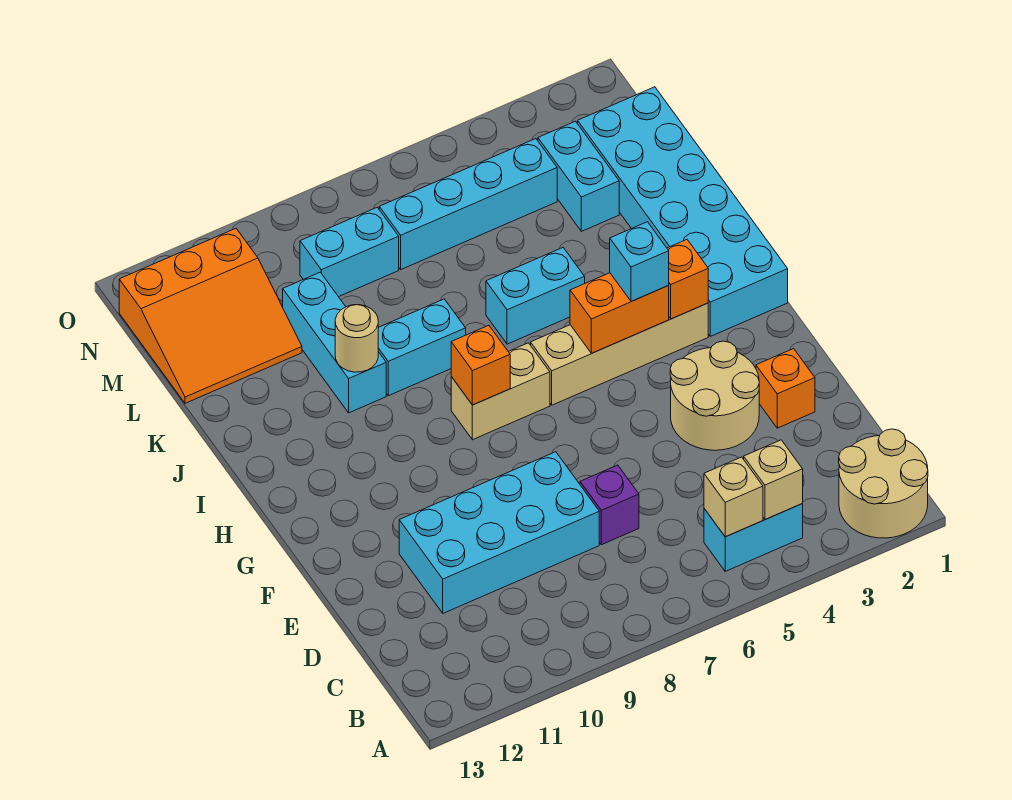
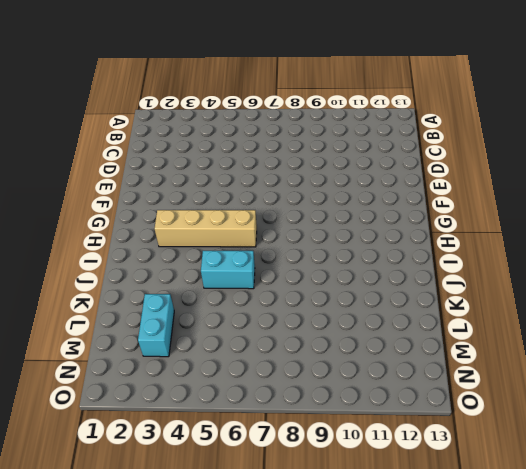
none -> tan 2x2 round brick [839,429,928,538]
none -> cyan 1x2 brick [704,504,803,571]
none -> purple 1x1 brick [580,465,639,545]

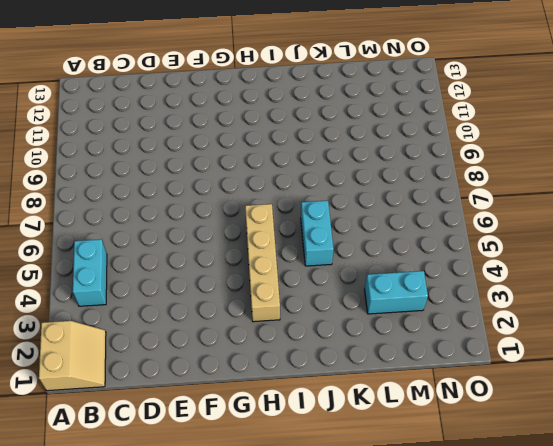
tan 2x2 slope [39,321,106,391] -> tan 2x2 round brick [839,429,928,538]
none -> purple 1x1 brick [580,465,639,545]
none -> cyan 2x4 brick [399,452,599,613]
none -> orange 1x1 brick [756,349,815,428]

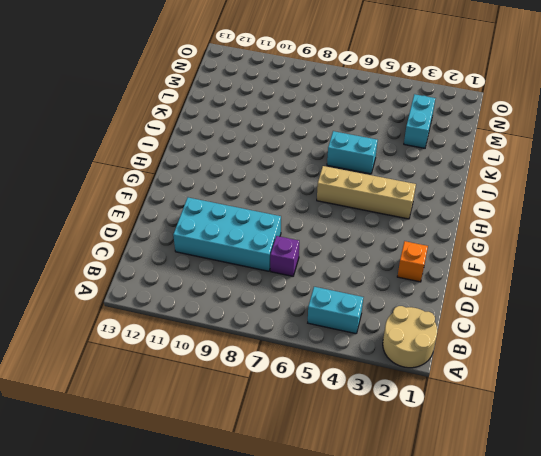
none -> tan 2x2 round brick [670,341,759,450]
none -> cyan 2x6 brick [578,87,788,336]
none -> tan 1x2 brick [451,343,550,440]

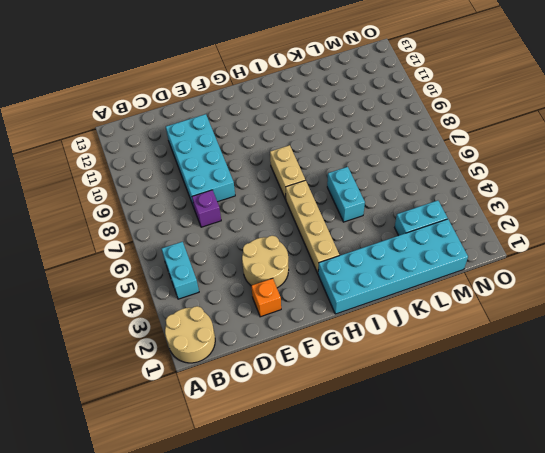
none -> cyan 1x2 brick [378,299,466,396]
none -> cyan 1x3 brick [283,272,386,413]
none -> orange 3x3 slope [119,229,302,403]

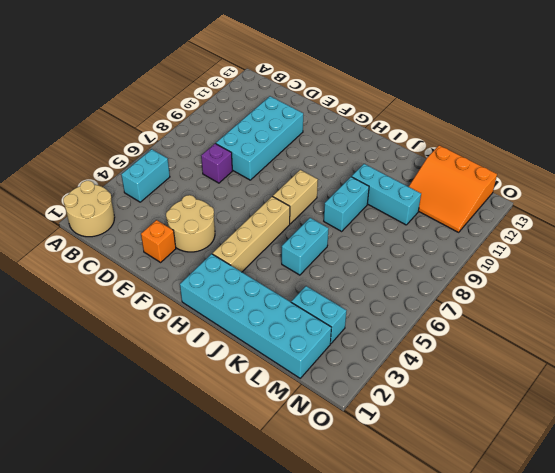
orange 3x3 slope [409,145,497,232] -> orange 3x3 slope turned to [119,229,302,403]
none -> cyan 1x4 brick [379,139,557,269]
none -> cyan 1x2 brick [300,207,399,297]
none -> tan 1x1 brick [744,440,803,520]

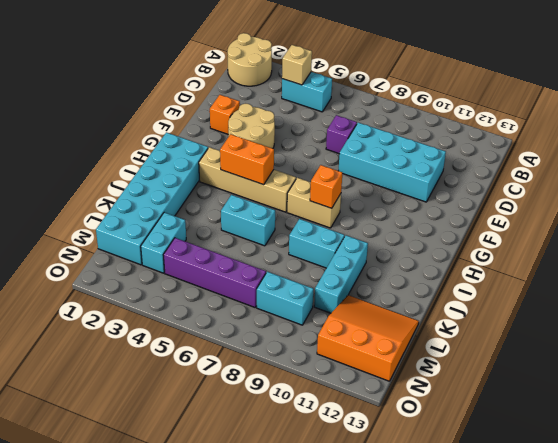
purple 1x4 brick [164,238,266,307] -> cyan 1x4 brick [379,139,557,269]
none -> tan 1x1 brick [704,457,763,537]
none -> orange 1x1 brick [667,240,708,319]
none -> tan 1x1 round brick [335,305,378,372]

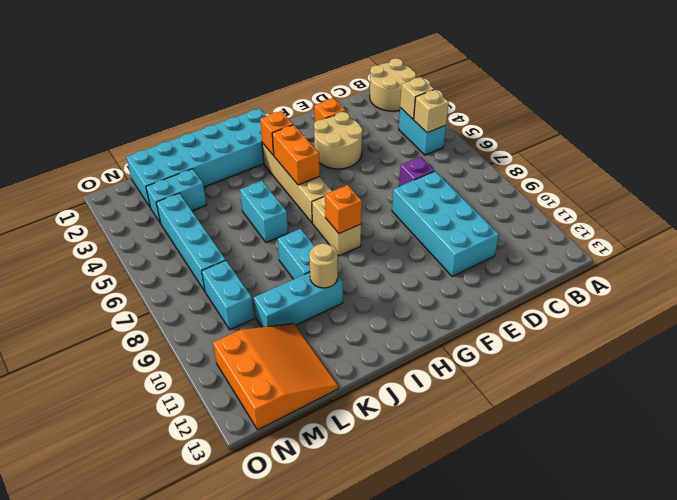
none -> cyan 1x1 brick [610,222,669,301]

